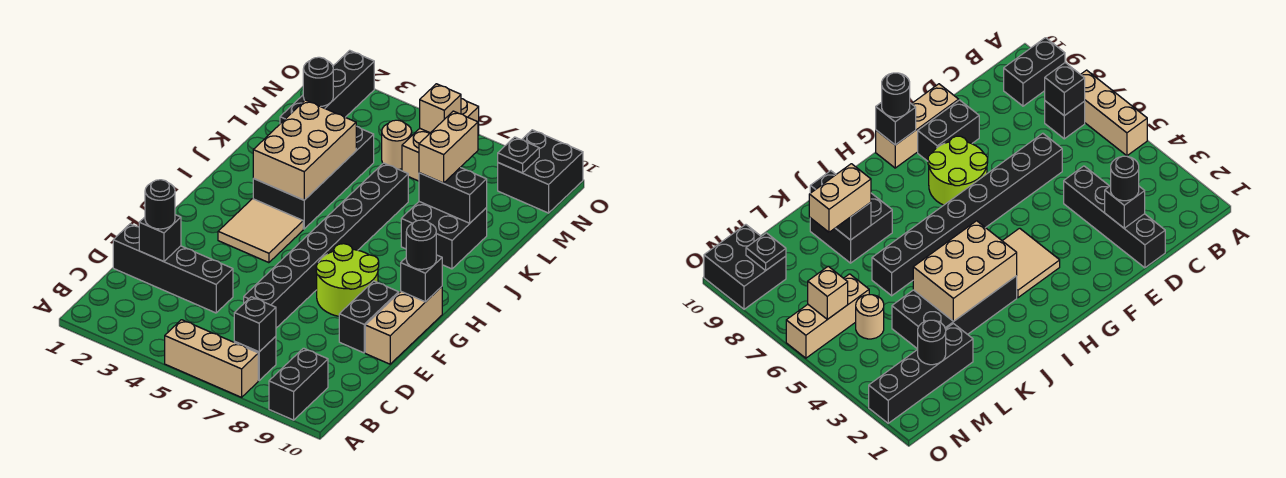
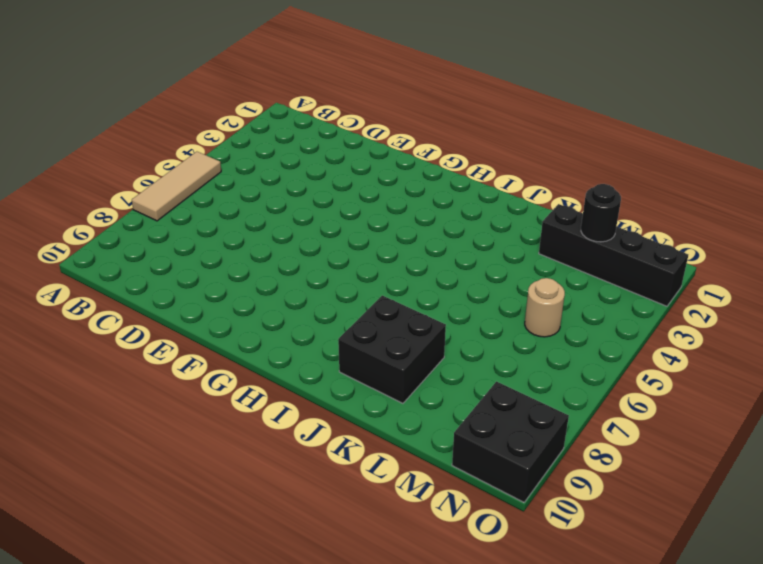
tan 1x3 tile [132,152,221,221] -> tan 1x3 brick [165,320,258,397]
none -> black 1x2 brick [269,348,328,420]
none -> black 1x1 brick [234,336,276,380]
none -> black 1x4 brick [113,224,233,313]

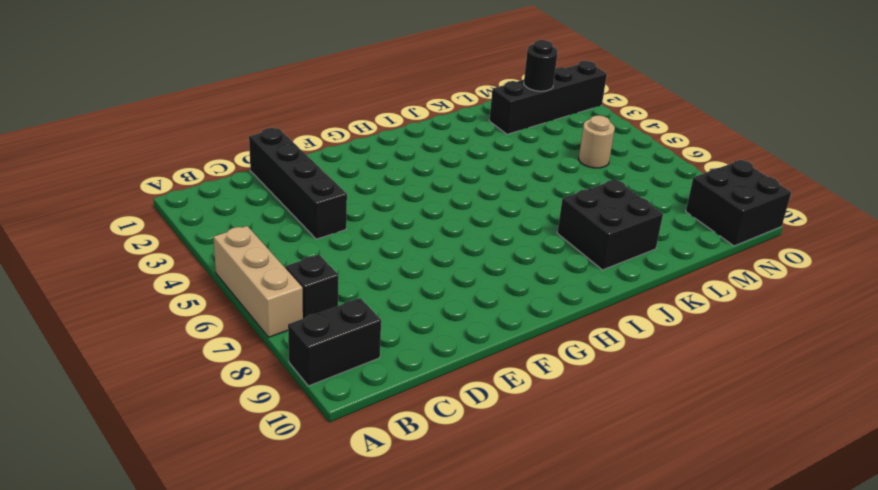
none -> black 1x8 brick [244,163,408,328]
none -> black 1x2 brick [339,281,399,353]
none -> tan 1x3 brick [365,287,442,364]

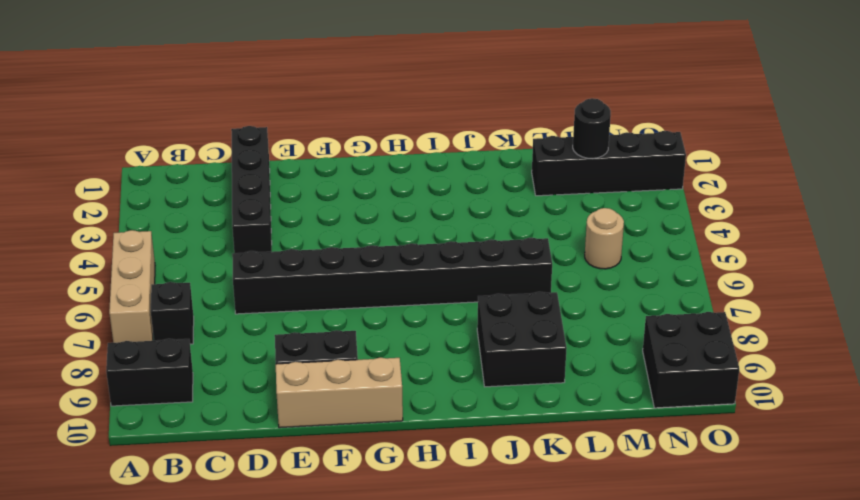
none -> lime 2x2 round brick [316,244,379,316]
none -> tan 2x2 tile [218,199,303,263]
none -> black 2x4 brick [253,126,374,229]

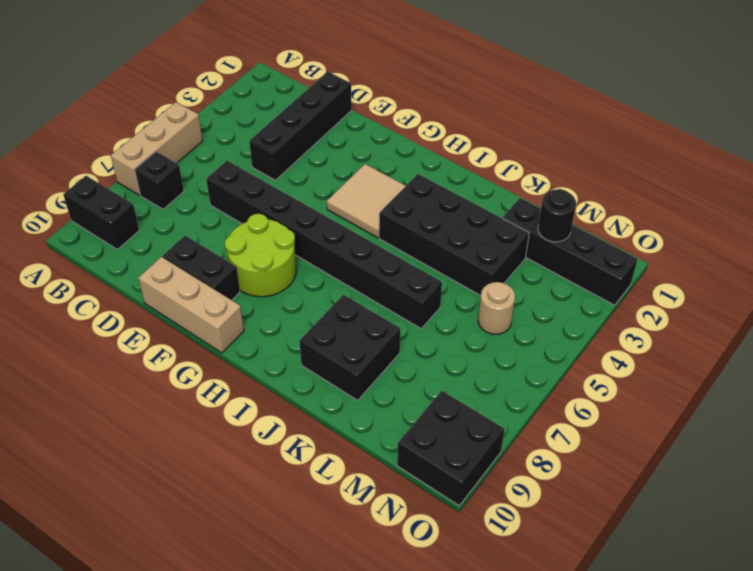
none -> tan 1x3 brick [402,99,479,181]
none -> black 1x1 brick [234,297,276,352]
none -> black 1x1 brick [139,215,181,262]

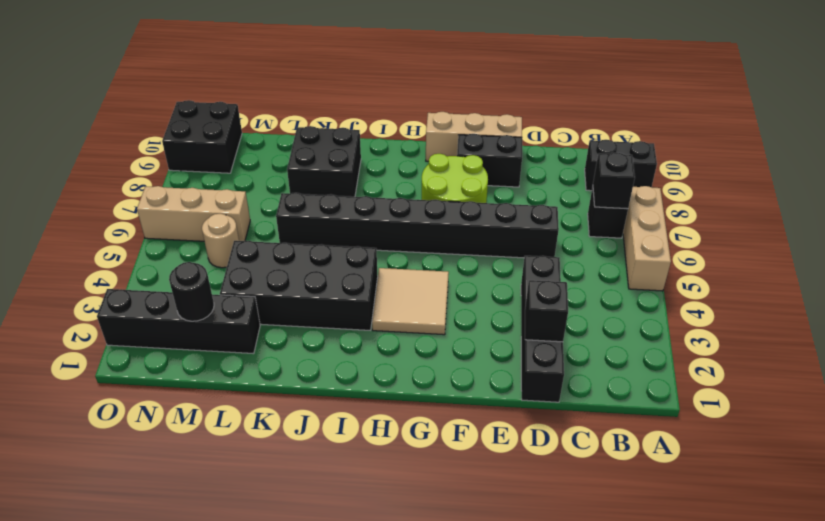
none -> black 1x1 brick [401,255,442,302]
none -> tan 2x3 brick [253,100,356,200]
none -> black 1x2 brick [419,168,487,223]

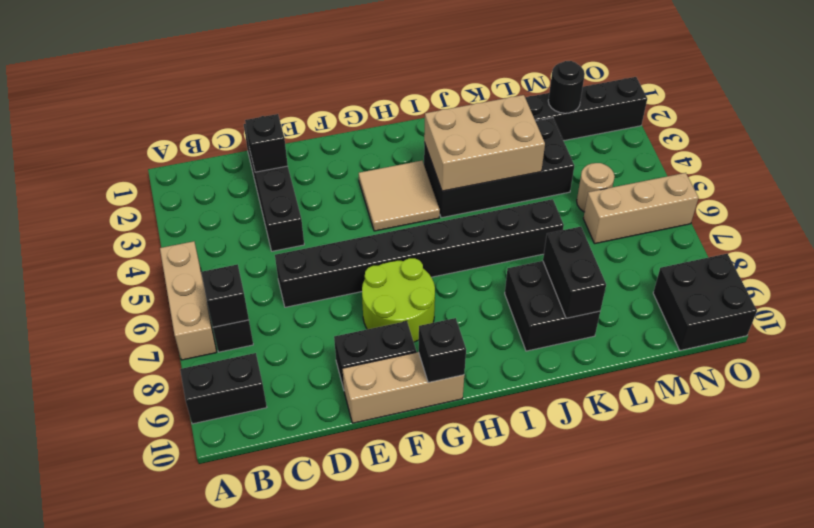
none -> tan 1x1 brick [420,84,461,133]
none -> black 1x1 plate [498,137,539,173]
none -> black 1x1 round brick [145,180,175,229]

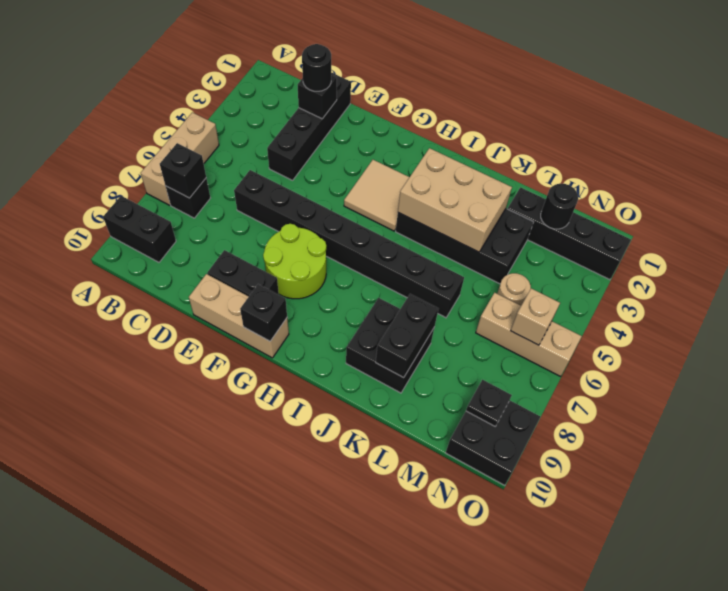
none -> black 1x1 round brick [406,220,436,269]
none -> tan 1x2 brick [419,111,478,183]

